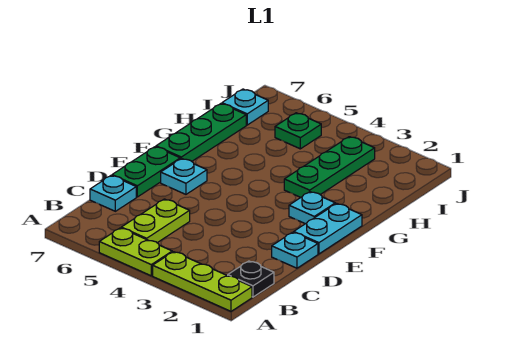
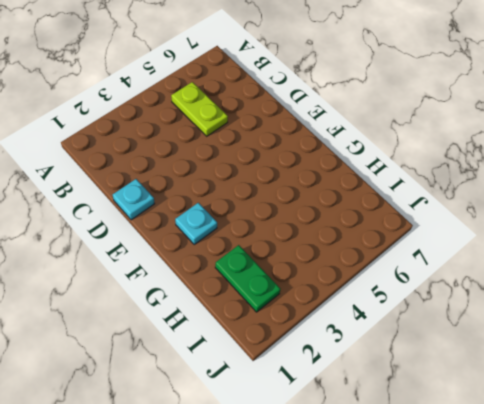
green 1x2 plate [215,245,280,312] -> green 1x2 plate moved to [112,147,180,197]
none -> lime 1x3 plate [153,252,252,311]
none -> lime 1x2 plate [99,228,172,276]
none -> black 1x1 plate [228,261,274,297]

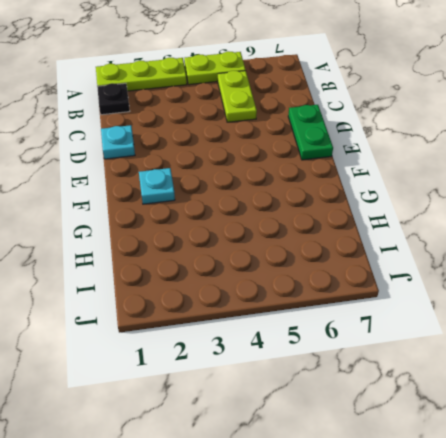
none -> cyan 1x1 plate [90,175,136,211]
none -> cyan 1x2 plate [294,204,362,254]
none -> cyan 1x1 plate [161,158,207,194]

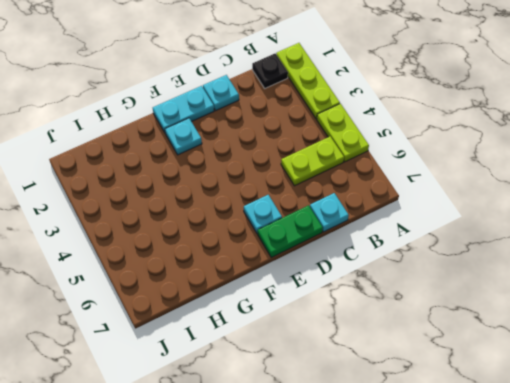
none -> green 1x3 plate [156,104,246,161]
none -> green 1x3 plate [284,137,375,198]
none -> green 1x1 plate [275,113,321,149]

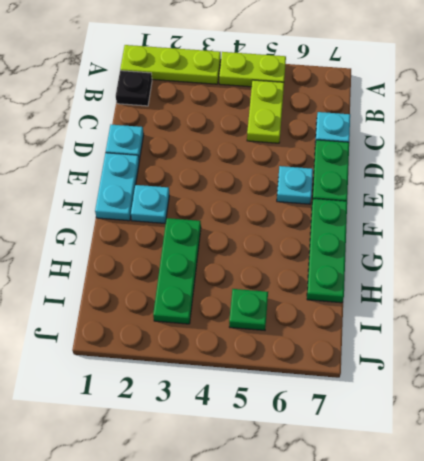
none -> cyan 1x1 plate [222,89,268,125]

